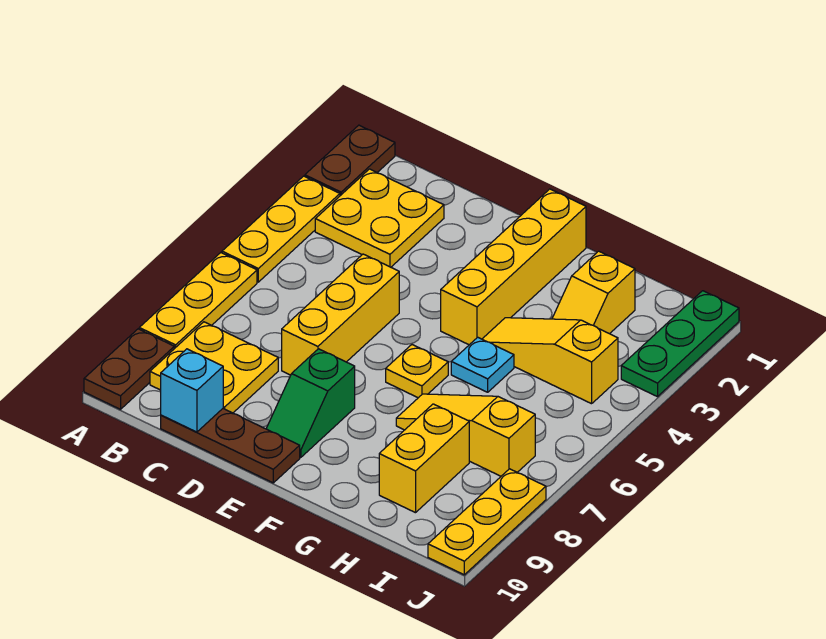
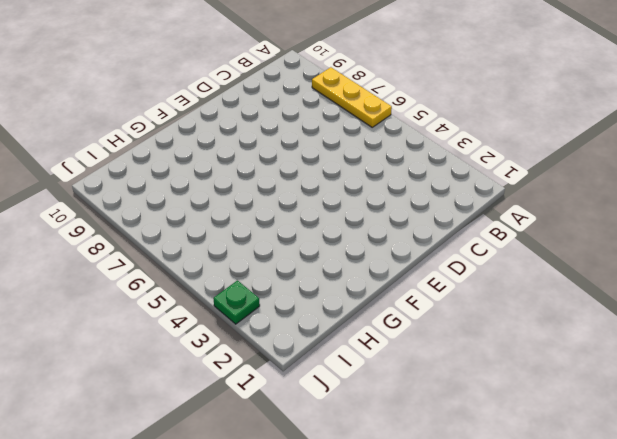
green 1x1 plate [213,281,260,324] -> green 1x3 plate [621,291,739,397]
none -> brown 1x2 plate [305,125,395,196]
none -> yellow 1x3 plate [222,176,340,282]
none -> brown 1x2 plate [84,329,174,409]

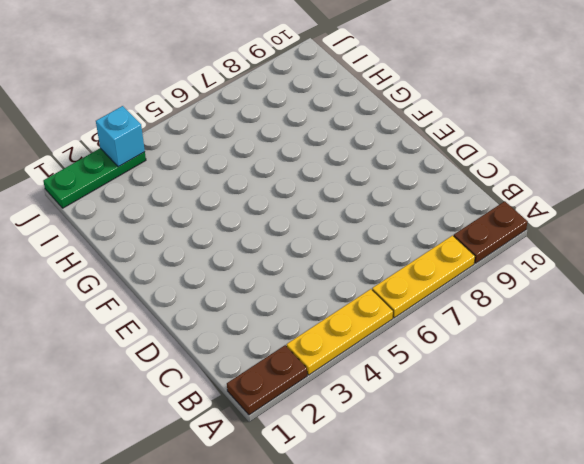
cyan 1x1 brick [96,106,145,167] -> cyan 1x1 brick moved to [161,349,223,432]
none -> yellow 2x2 plate [315,169,444,267]
none -> yellow 2x2 plate [150,322,278,413]
none -> brown 1x3 plate [161,409,300,483]

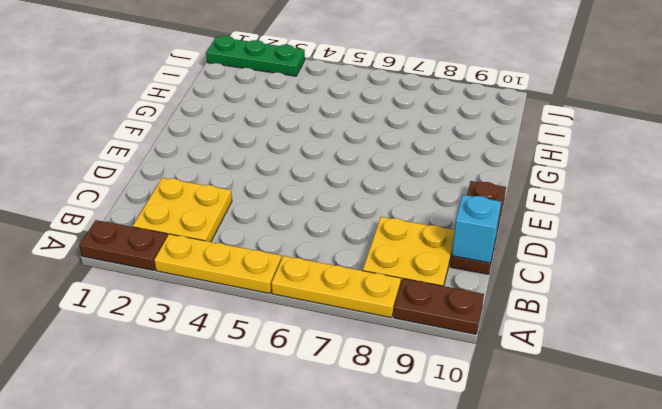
none -> yellow 1x3 brick [282,254,399,375]
none -> green 1x2 slope [266,349,355,457]
none -> yellow 1x4 brick [441,189,586,345]

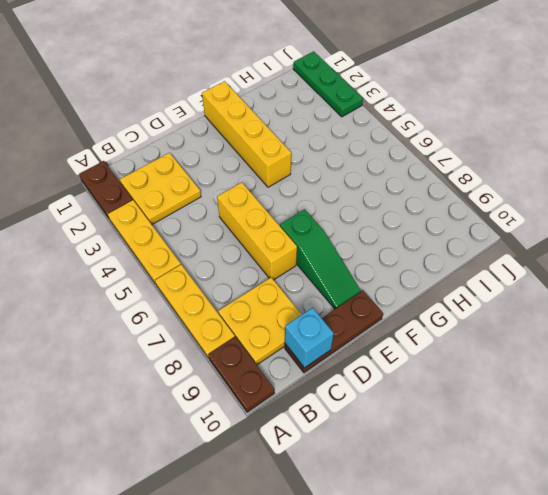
green 1x3 slope [280,209,361,309] -> green 1x2 slope [266,349,355,457]
none -> yellow 1x1 plate [386,345,448,398]
none -> yellow 1x3 slope [482,318,618,404]
none -> cyan 1x1 plate [451,337,514,392]

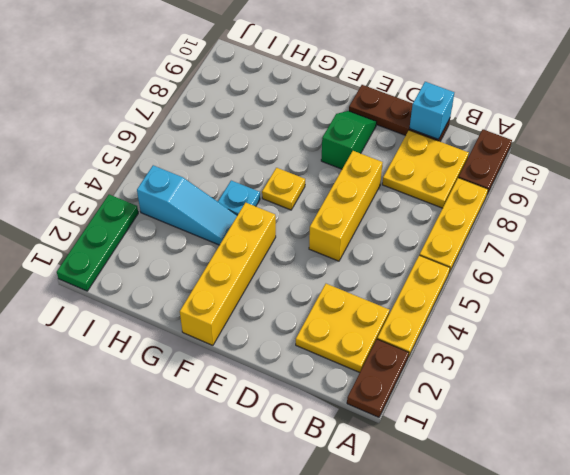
cyan 1x3 slope [137,165,237,245] -> yellow 1x3 slope [482,318,618,404]
none -> yellow 1x3 slope [396,394,535,476]
none -> yellow 1x2 slope [552,251,635,334]
none -> yellow 1x2 brick [379,404,469,513]

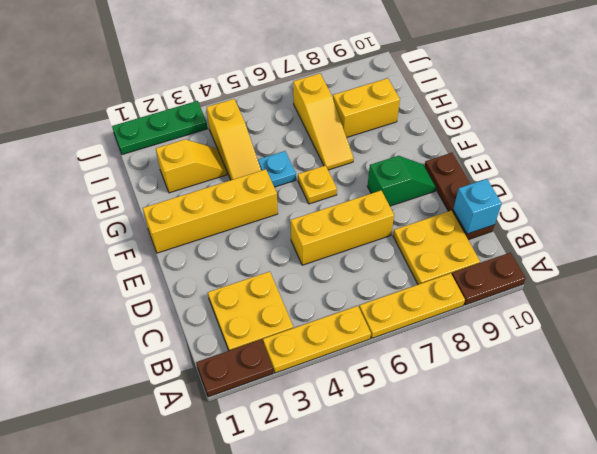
none -> yellow 1x3 plate [428,469,546,575]

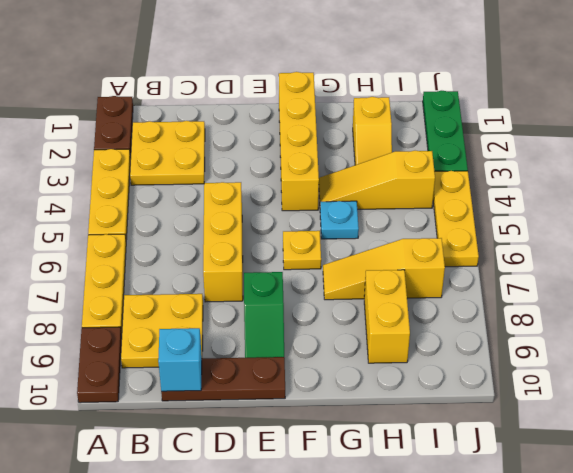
yellow 1x3 plate [433,171,479,267] -> yellow 1x3 plate moved to [428,469,546,575]

